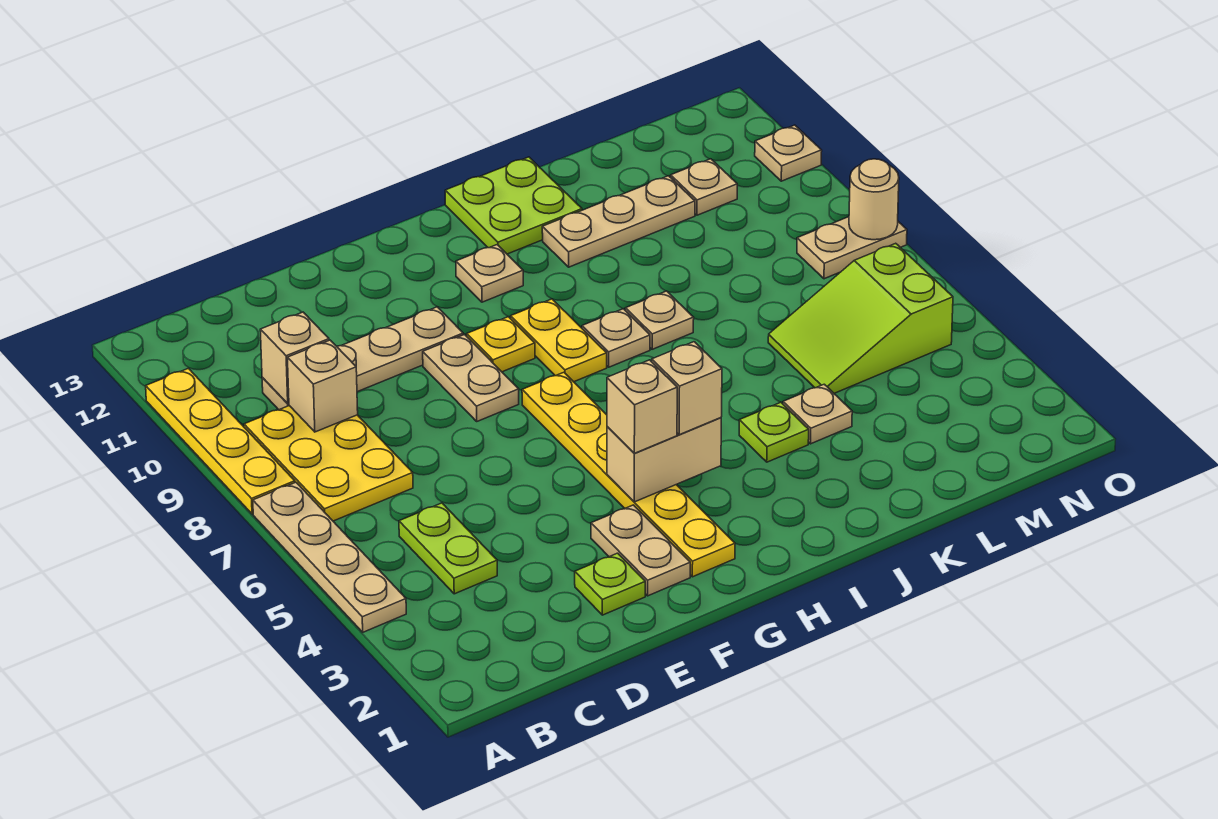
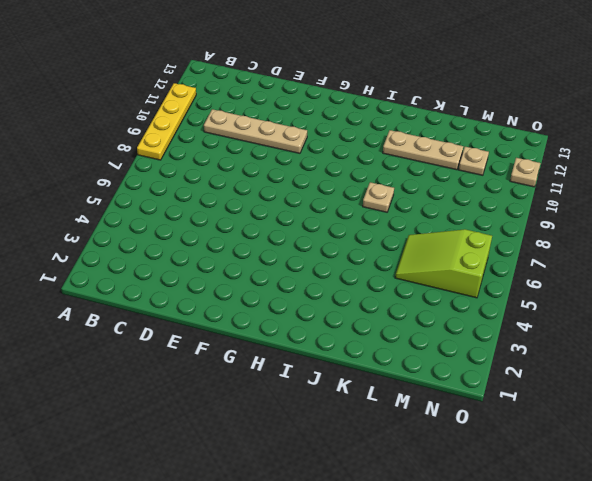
none -> tan 1x4 plate [253,482,406,632]
none -> yellow 2x3 plate [244,406,413,521]
none -> lime 1x2 plate [399,503,497,594]

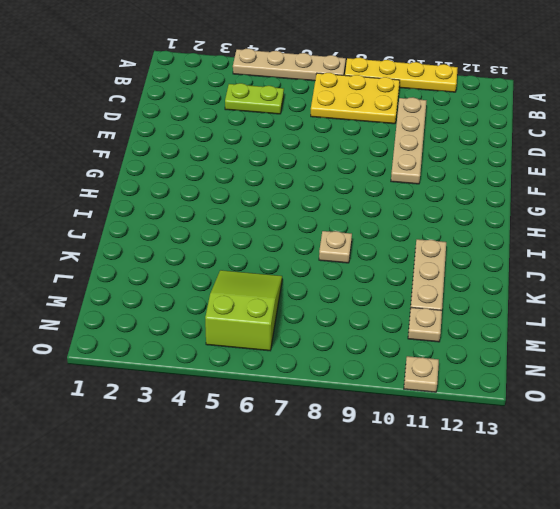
none -> lime 1x1 plate [575,553,645,615]
none -> tan 1x2 plate [591,505,690,596]
none -> tan 1x2 plate [423,334,519,421]

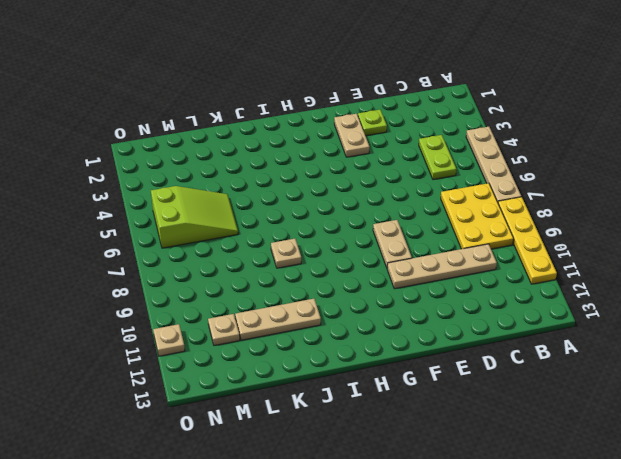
none -> yellow 1x6 plate [522,372,735,577]
none -> yellow 1x1 plate [467,317,535,372]
none -> yellow 1x2 plate [511,299,607,382]

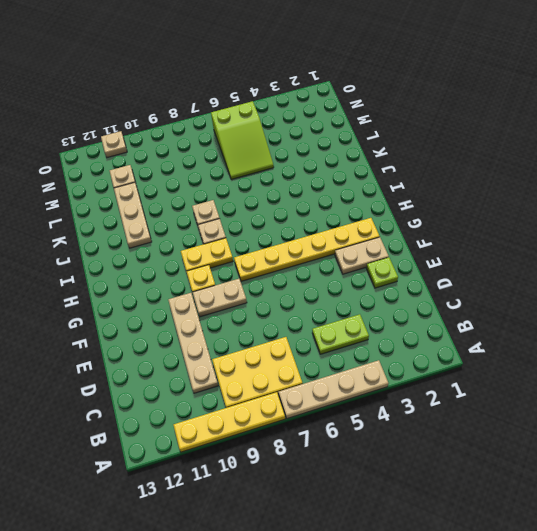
none -> tan 1x1 plate [456,245,523,302]
none -> lime 2x2 plate [445,157,582,254]
none -> lime 1x1 plate [739,402,809,462]

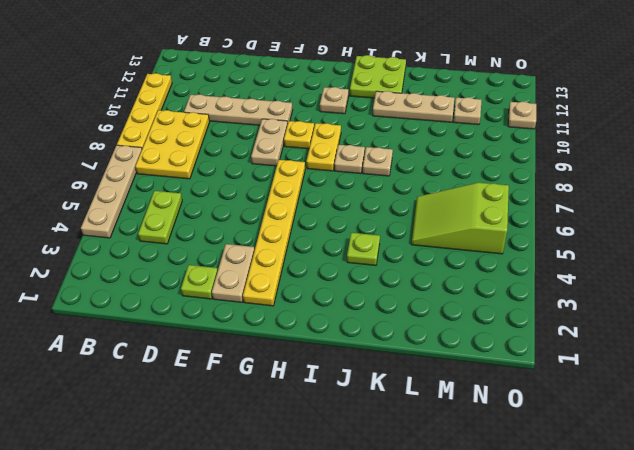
none -> tan 1x1 plate [783,384,852,444]
none -> tan 1x2 plate [797,217,907,279]
none -> tan 1x1 brick [288,340,358,432]

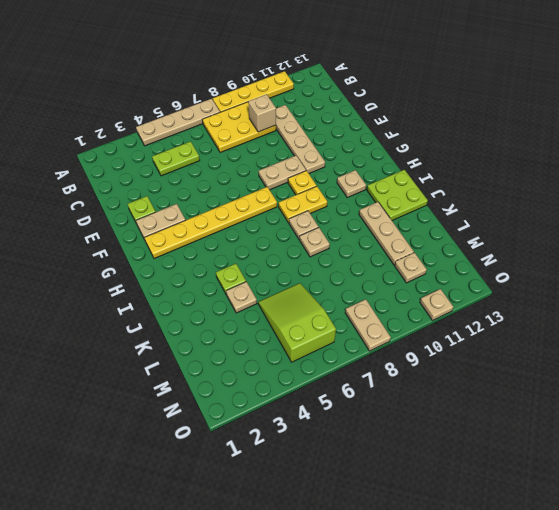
none -> tan 1x1 brick [260,312,329,404]
none -> tan 1x2 brick [607,418,721,502]
none -> tan 1x1 round brick [849,159,899,240]

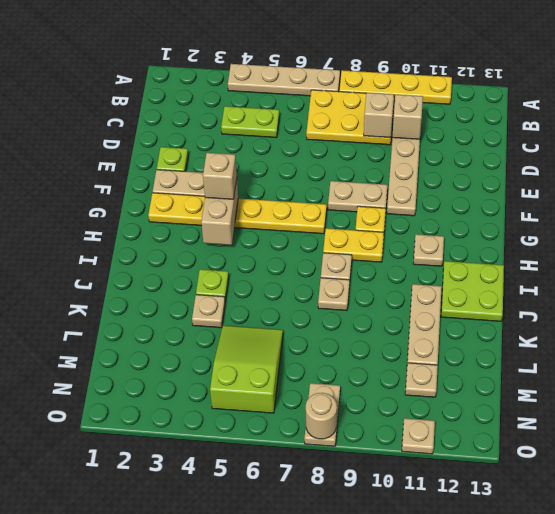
none -> tan 1x1 brick [652,342,722,435]

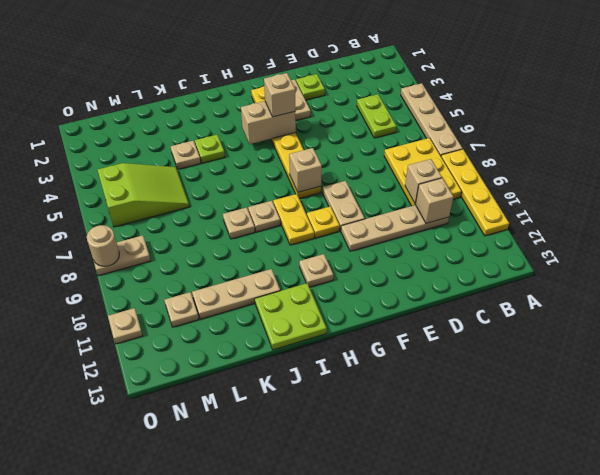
tan 1x1 brick [289,148,322,192] -> tan 1x1 brick moved to [652,342,722,435]

